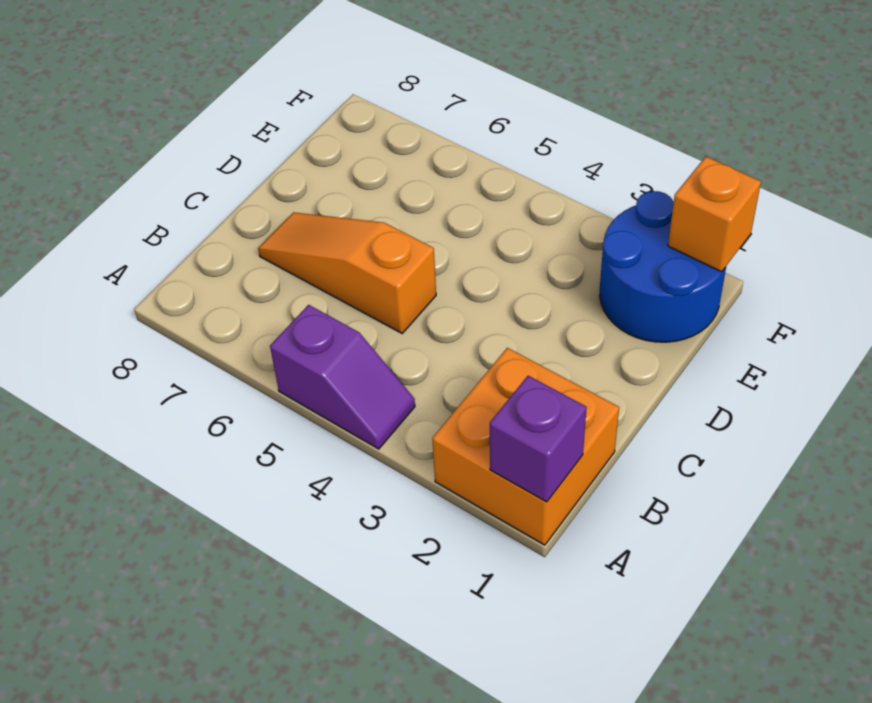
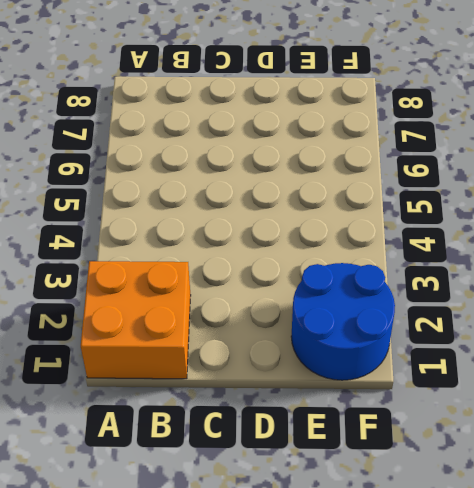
none -> purple 1x2 slope [270,305,415,449]
none -> orange 1x3 slope [258,212,436,333]

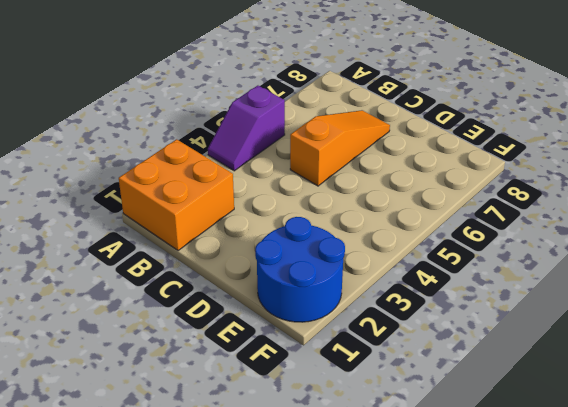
none -> purple 1x1 brick [490,376,587,502]
none -> orange 1x1 brick [668,157,761,272]

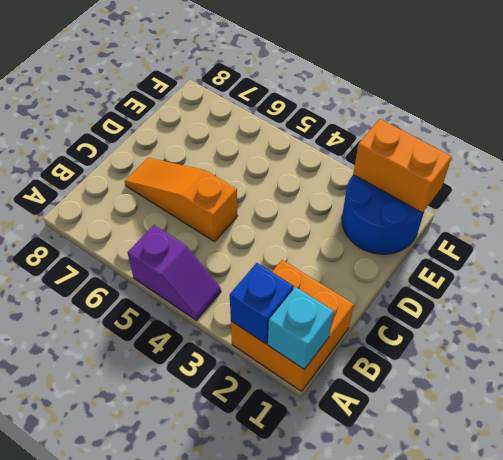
cyan 1x1 brick [268,287,334,370] -> purple 1x1 brick [490,376,587,502]
blue 1x1 brick [230,263,294,344] -> none
orange 1x2 brick [353,119,452,213] -> orange 1x1 brick [668,157,761,272]

